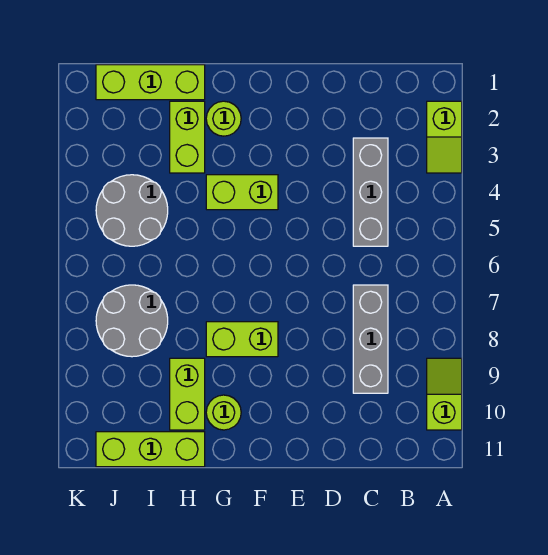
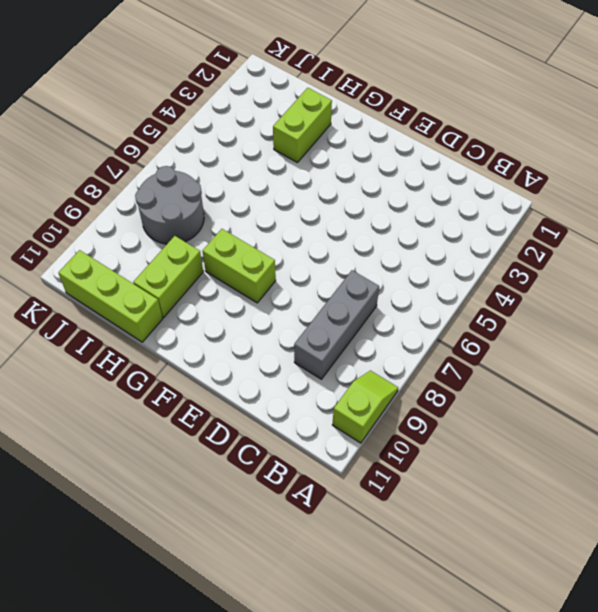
none -> lime 1x2 slope [427,101,462,173]
none -> grey 1x3 brick [353,138,388,246]
none -> lime 1x2 brick [206,175,278,210]

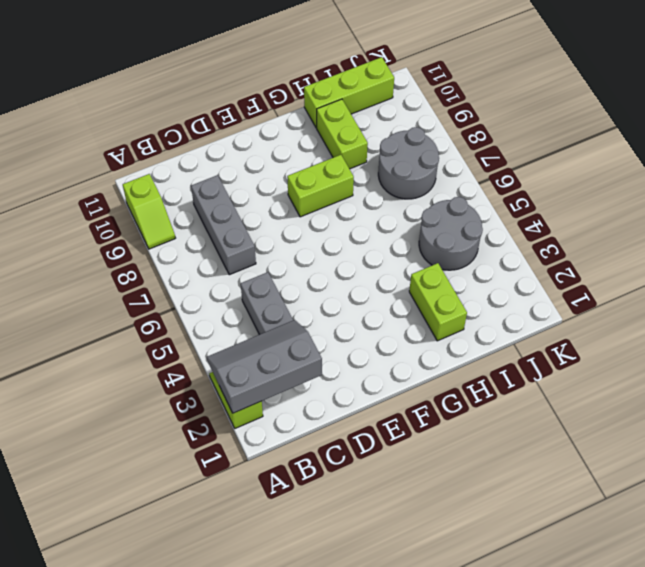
grey 2x3 slope [207,320,322,413] -> none
none -> lime 1x2 brick [206,175,278,210]
none -> lime 1x1 round brick [206,101,241,136]
none -> lime 1x1 round brick [206,395,241,430]

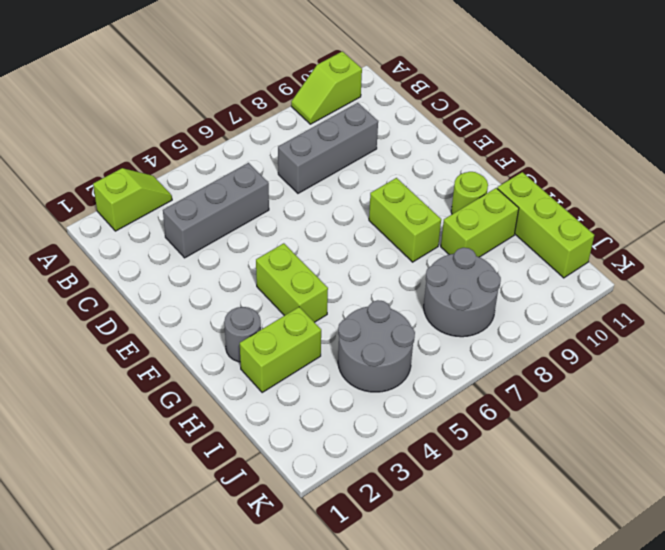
grey 1x1 round brick [224,307,261,362] -> lime 1x1 round brick [206,101,241,136]
none -> lime 1x3 brick [96,65,205,100]

